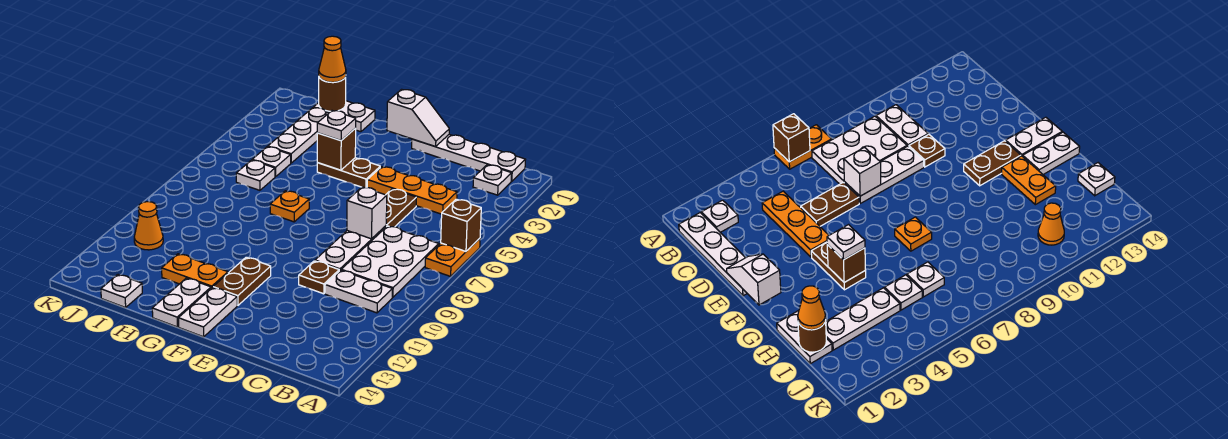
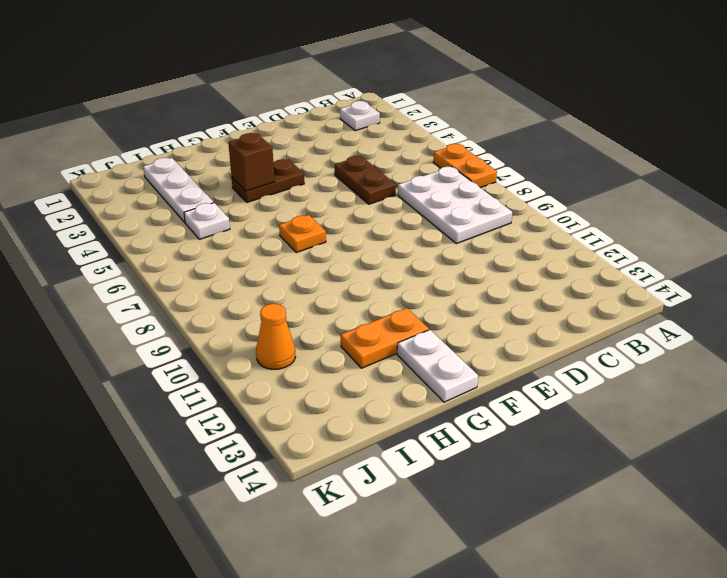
none -> white 1x4 plate [412,134,526,181]
none -> white 1x2 plate [325,270,392,313]
none -> orange 1x3 plate [367,167,457,214]

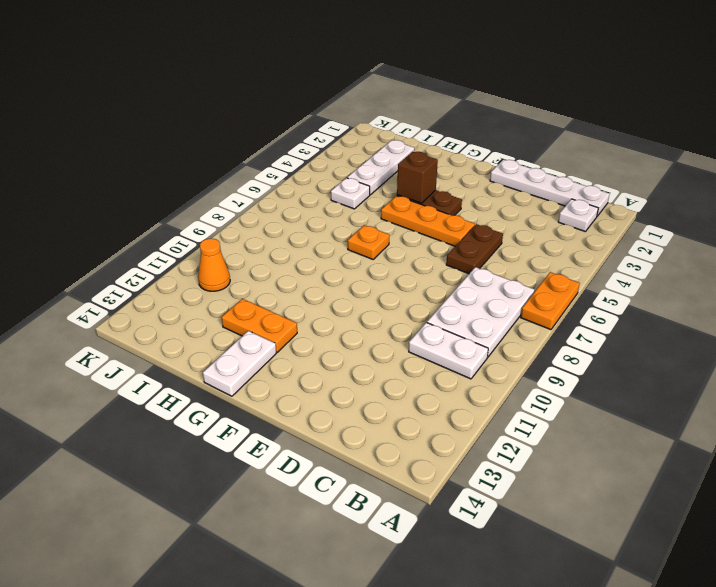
orange 1x3 plate [381,196,475,246] -> orange 1x3 plate moved to [367,167,457,214]
none -> white 1x3 plate [315,226,386,271]
none -> brown 1x1 plate [299,261,339,294]
none -> brown 1x2 plate [213,257,271,305]

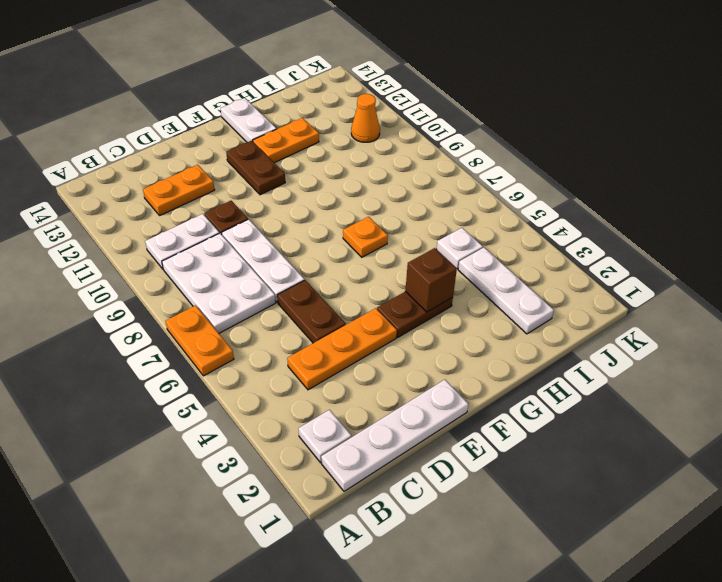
orange 1x2 plate [143,165,215,215] -> none
none -> white 1x2 plate [178,287,237,337]
none -> white 1x2 plate [314,101,375,132]
none -> white 1x1 plate [236,160,275,190]

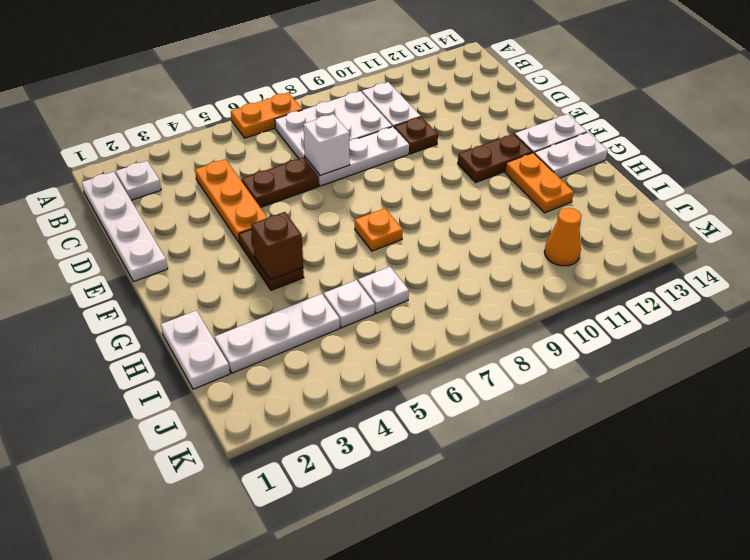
none -> white 1x1 plate [101,275,142,308]
none -> brown 1x1 brick [441,199,481,251]
none -> white 1x2 slope [387,89,449,147]

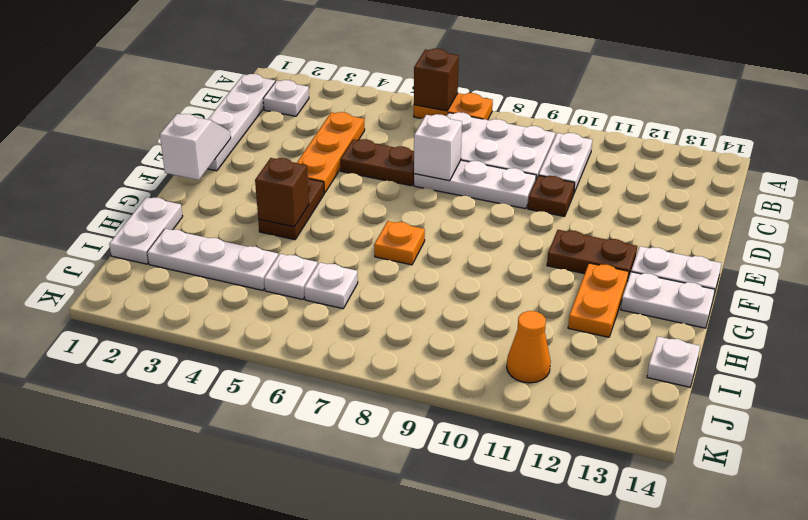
none -> brown 1x1 round brick [319,77,346,111]
none -> white 1x1 plate [317,111,356,141]
none -> orange 1x1 cone [319,36,346,82]

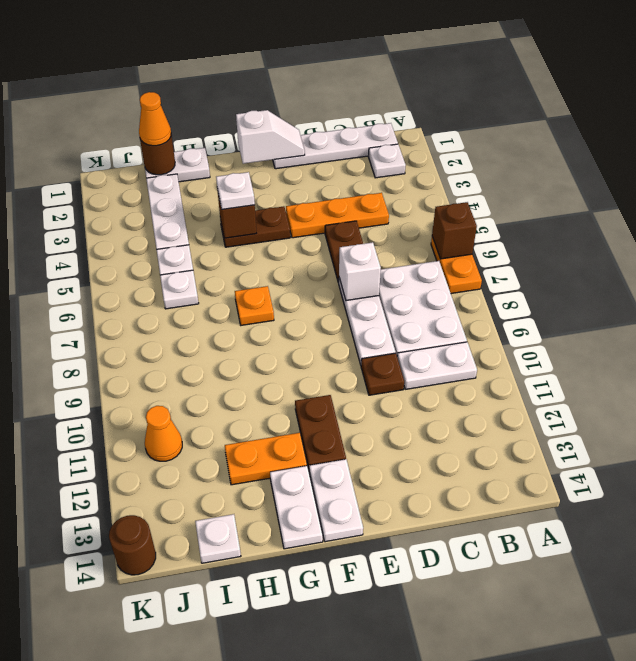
brown 1x1 round brick [109,515,156,575] -> none

